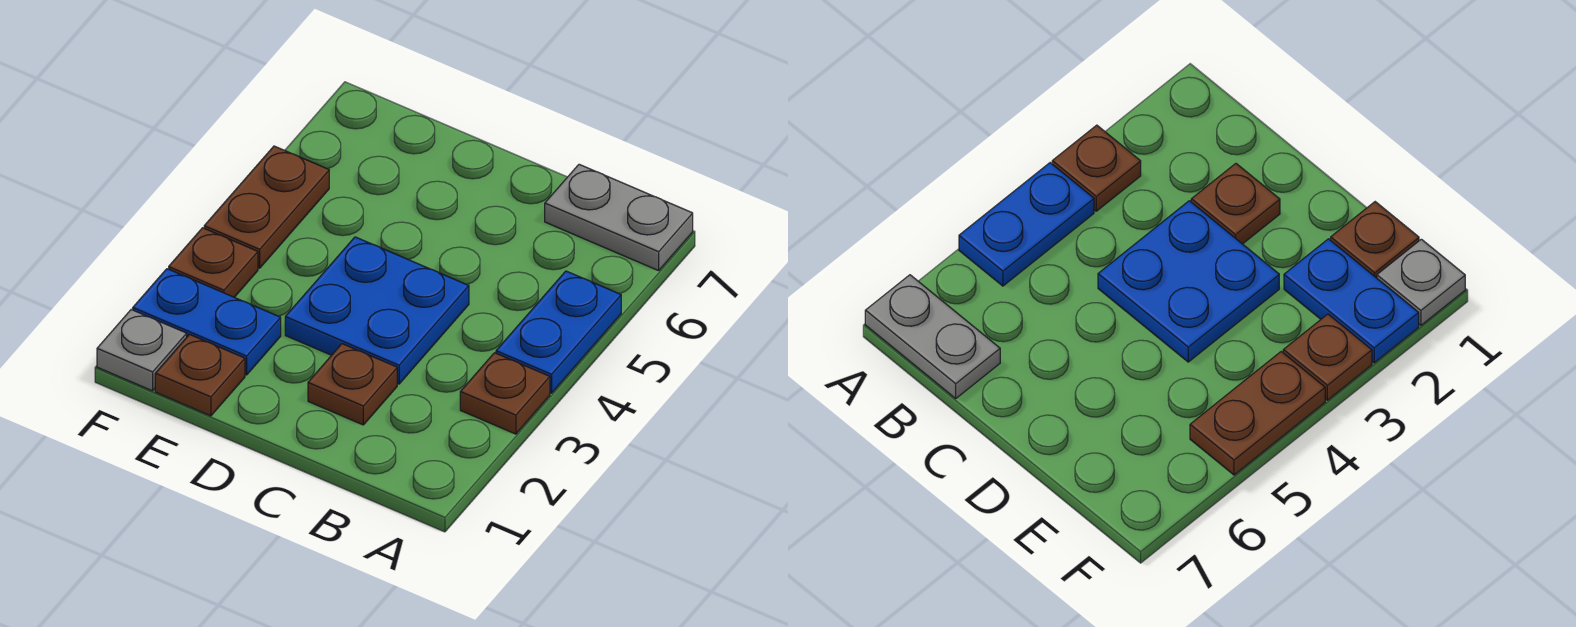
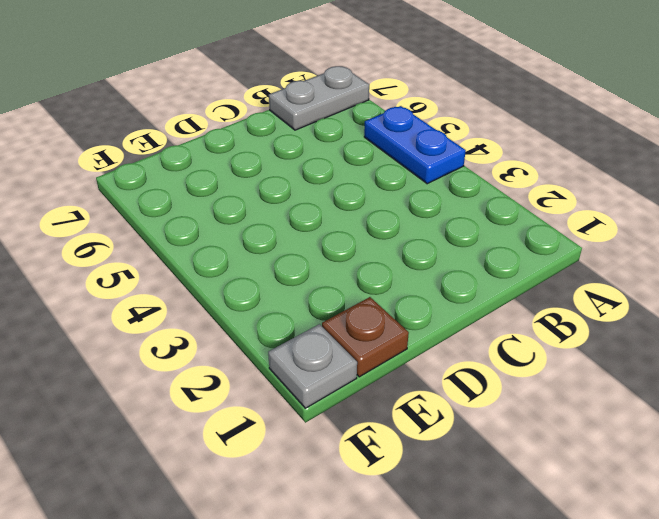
none -> brown 1x1 plate [460,353,550,434]
none -> brown 1x1 plate [308,344,397,425]

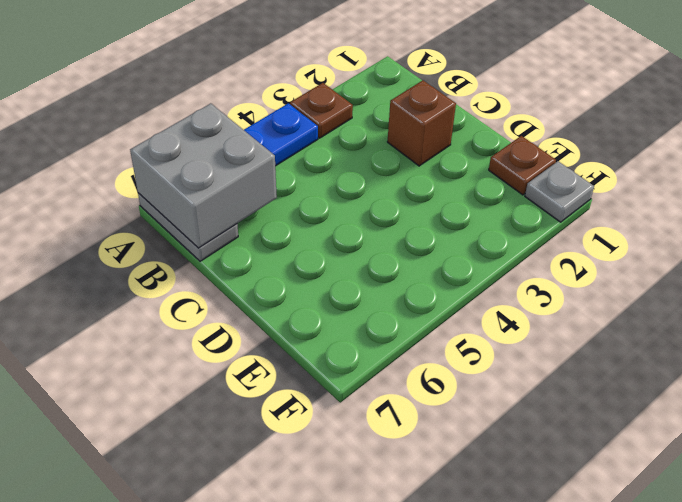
grey 2x2 brick [130,104,277,248] -> none
brown 1x1 brick [387,80,456,166] -> brown 1x1 plate [308,344,397,425]
none -> blue 2x2 plate [285,237,469,384]
none -> blue 1x2 plate [133,269,281,375]

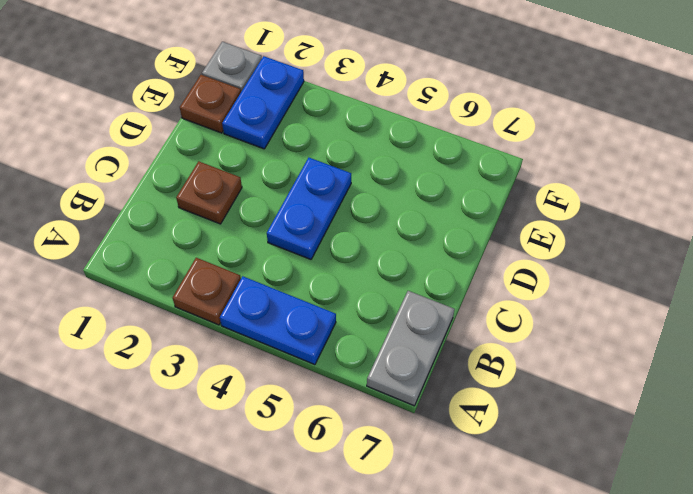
blue 1x2 plate [267,158,351,259] -> blue 2x2 plate [285,237,469,384]
none -> brown 1x1 plate [169,228,258,297]
none -> brown 1x2 plate [204,146,329,268]

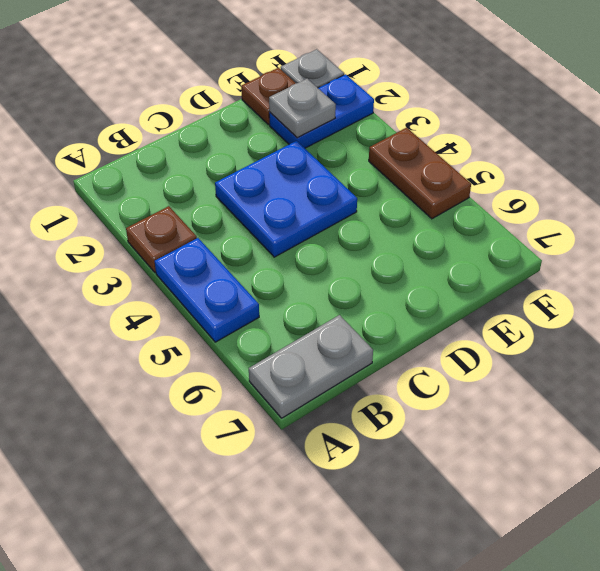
grey 1x1 plate [269,79,336,138] -> none
none -> brown 1x1 plate [308,344,397,425]
none -> brown 1x1 plate [169,228,258,297]

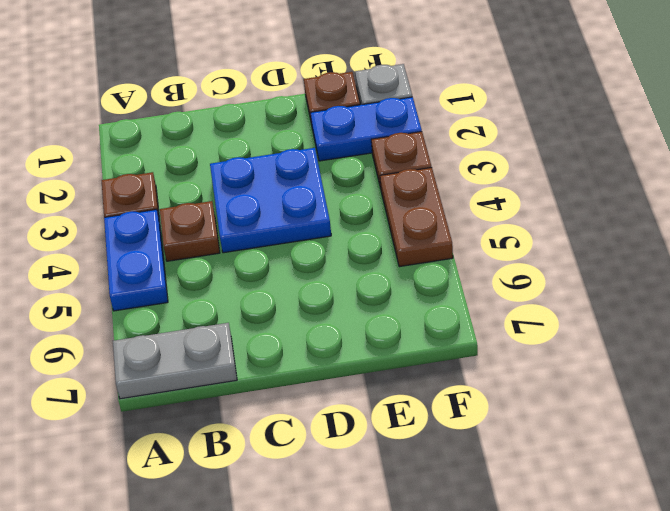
brown 1x1 plate [160,201,220,261] -> brown 1x1 plate moved to [308,344,397,425]

